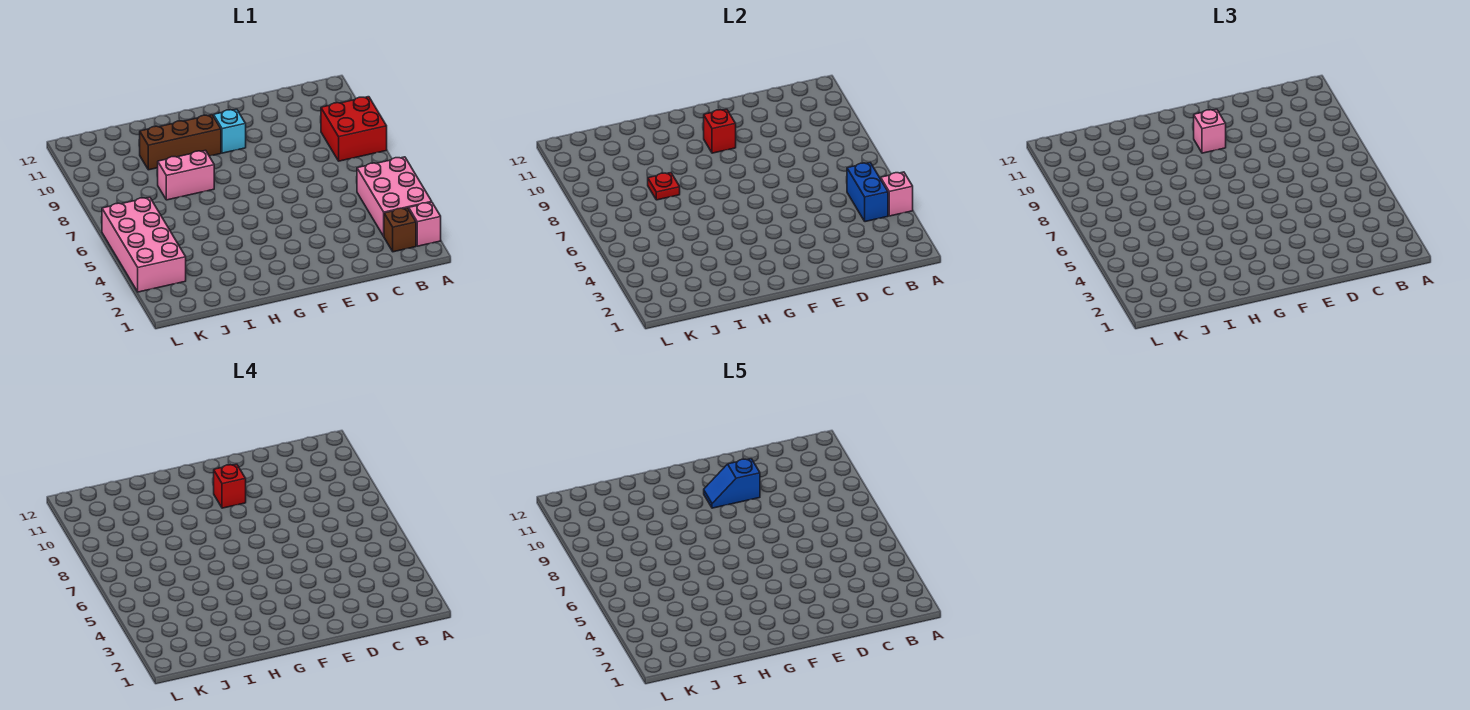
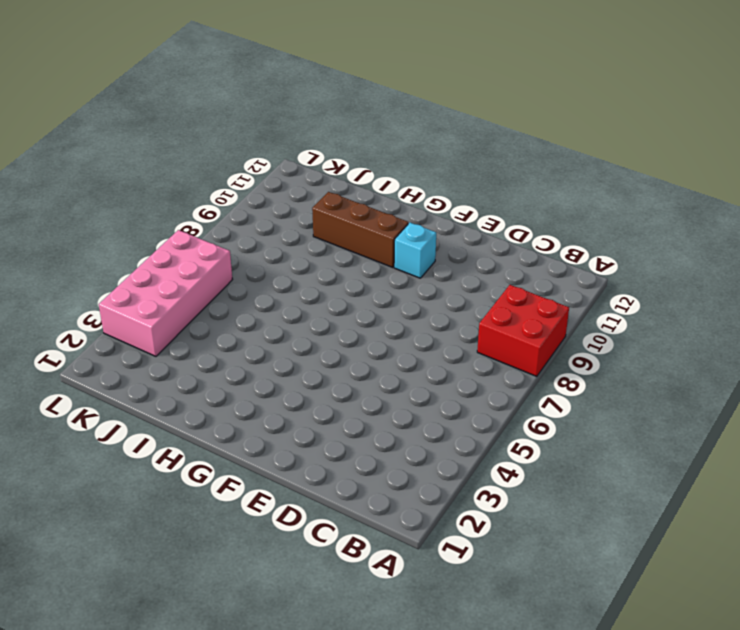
none -> pink 1x1 brick [409,202,441,246]
none -> pink 2x3 brick [357,157,432,236]
none -> brown 1x1 brick [384,208,416,252]

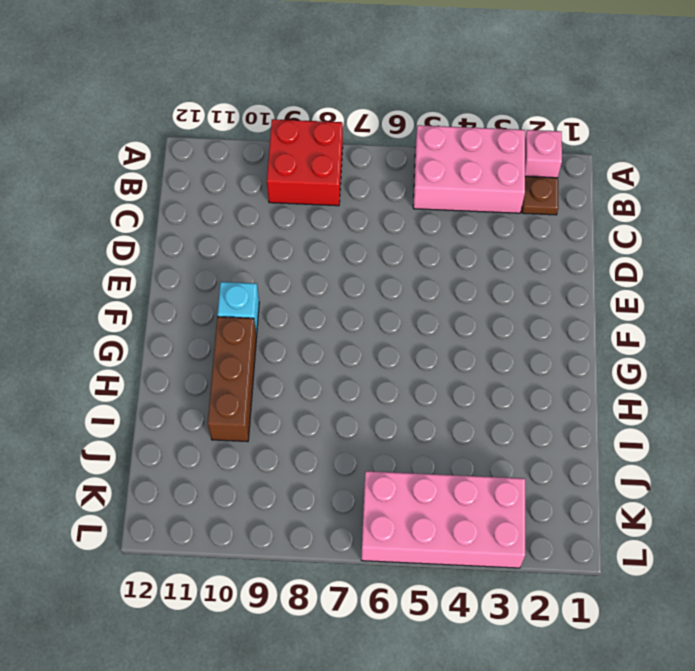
brown 1x1 plate [522,176,558,215] -> brown 1x1 brick [384,208,416,252]
none -> pink 1x2 brick [158,150,214,200]
none -> pink 1x1 brick [881,172,913,216]
none -> blue 1x2 brick [847,163,888,222]

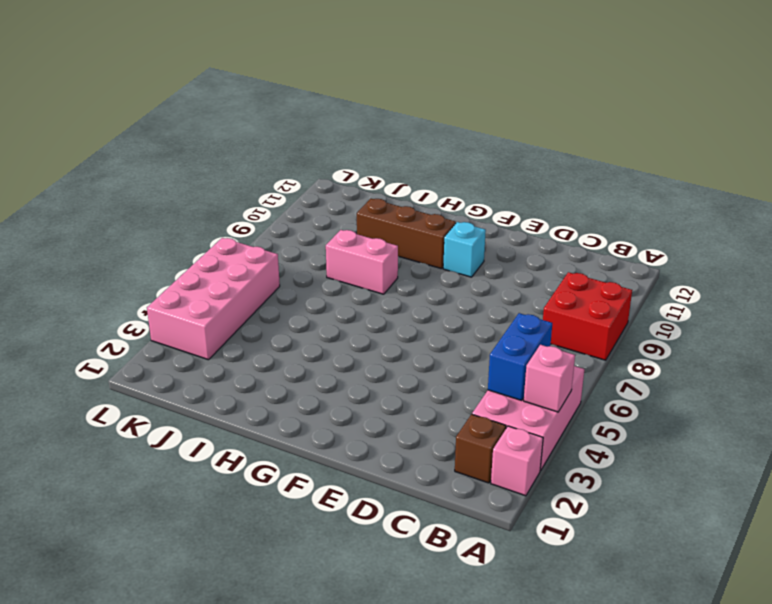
none -> red 1x1 brick [704,109,736,153]
none -> red 1x1 plate [648,173,680,200]
none -> pink 1x1 brick [1194,109,1226,153]

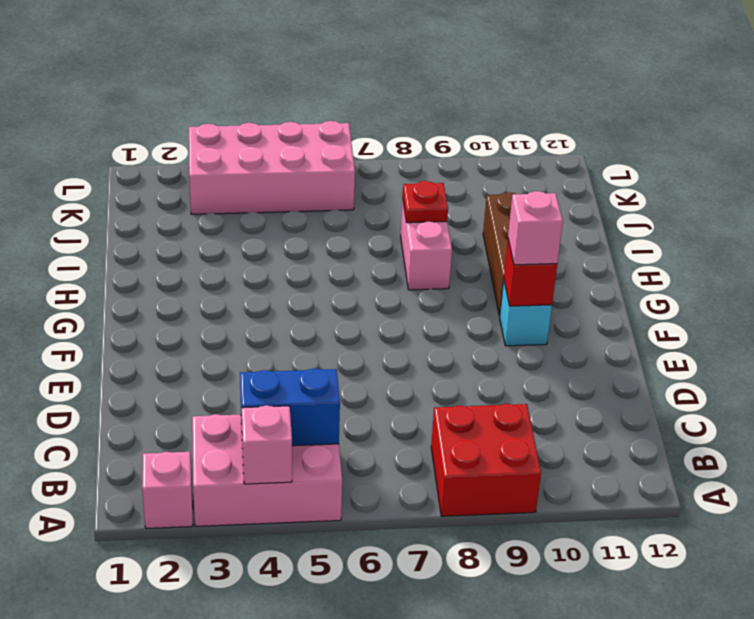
none -> brown 1x1 brick [384,208,416,252]
none -> red 1x1 brick [214,464,246,508]
none -> blue 1x2 slope [704,459,760,508]

